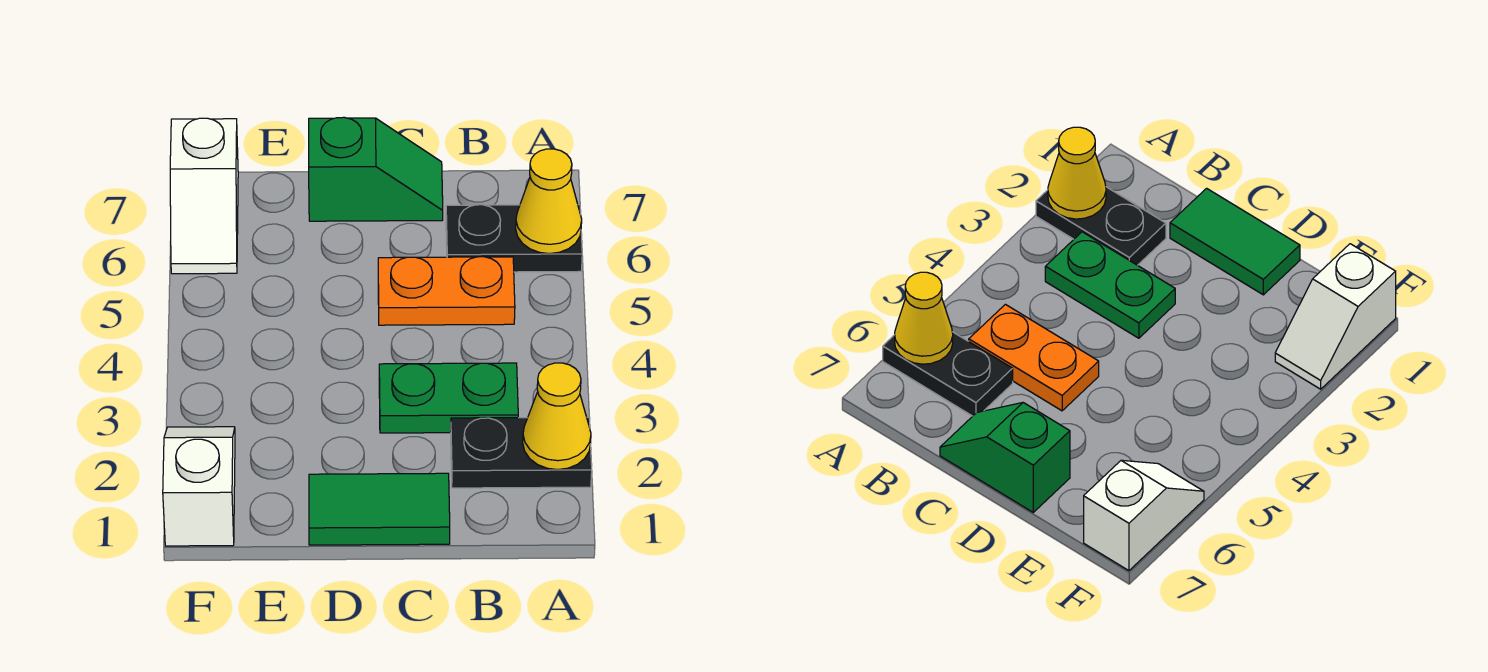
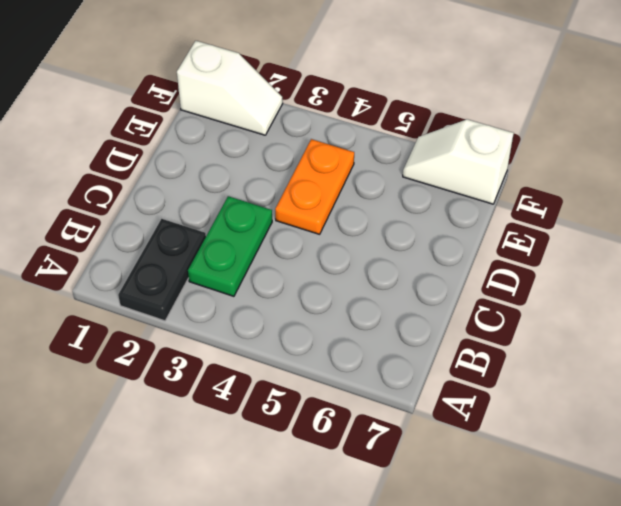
orange 1x2 plate [275,139,354,234] -> orange 1x2 plate moved to [378,257,515,325]
none -> black 1x2 plate [446,205,582,272]
none -> green 1x2 tile [309,473,450,545]

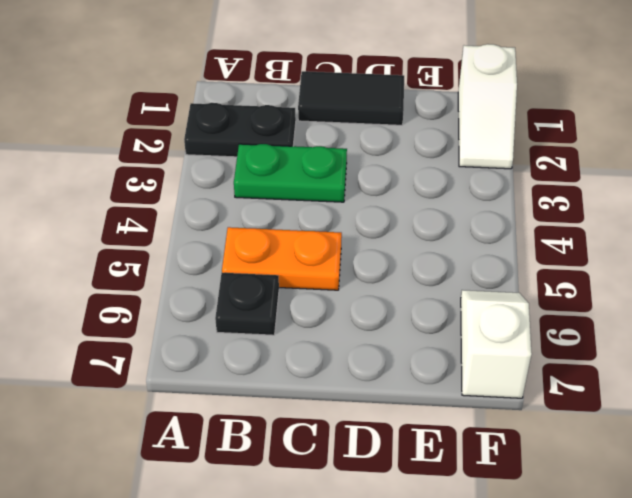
black 1x1 plate [215,273,279,335] -> black 1x2 plate [446,205,582,272]
black 1x2 tile [298,71,404,125] -> green 1x2 tile [309,473,450,545]
none -> green 1x2 slope [309,117,443,221]
none -> yellow 1x1 cone [523,363,591,470]

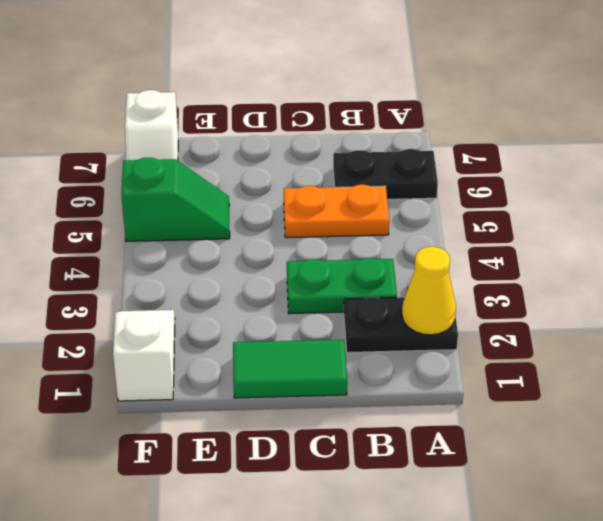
green 1x2 slope [121,158,230,241] -> green 1x2 slope moved to [309,117,443,221]
none -> yellow 1x1 cone [516,149,582,254]

